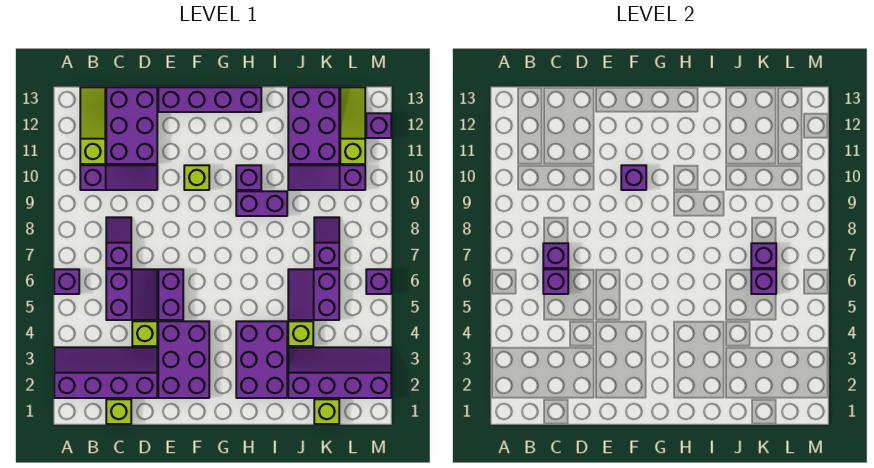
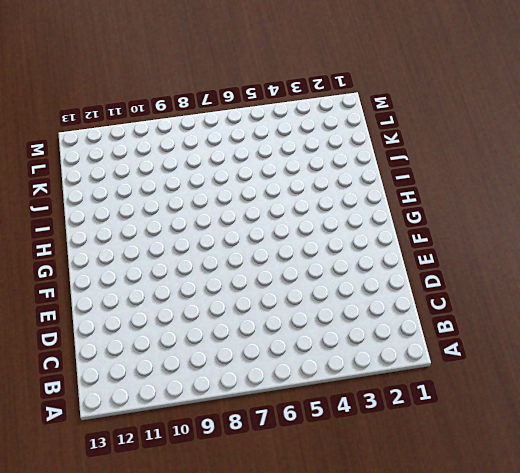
none -> purple 2x4 slope [54,347,157,398]
none -> purple 1x1 brick [54,269,79,294]
none -> purple 1x3 slope [80,165,157,190]
none -> lime 1x3 slope [80,87,105,164]

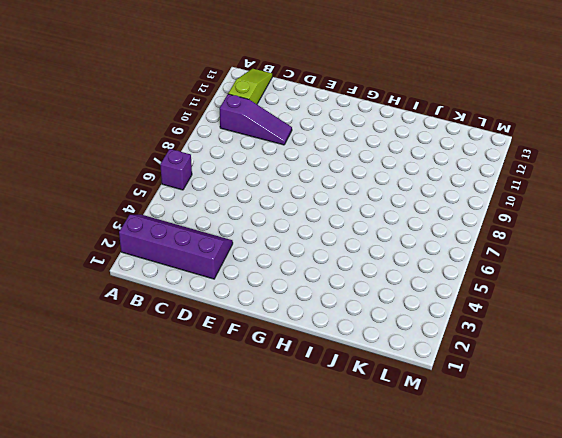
none -> lime 1x1 brick [106,399,131,424]
none -> purple 2x2 slope [106,269,157,320]
none -> purple 1x2 slope [106,217,131,268]
none -> purple 2x3 brick [106,87,157,164]

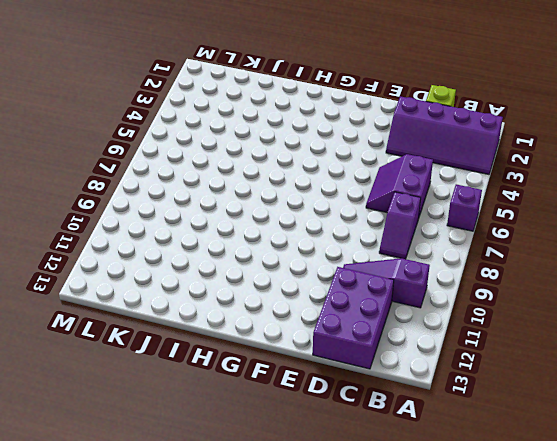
none -> lime 1x3 slope [80,87,105,164]
none -> lime 1x1 brick [132,321,157,346]
none -> purple 2x3 brick [158,321,209,398]
none -> purple 1x2 brick [158,269,183,320]

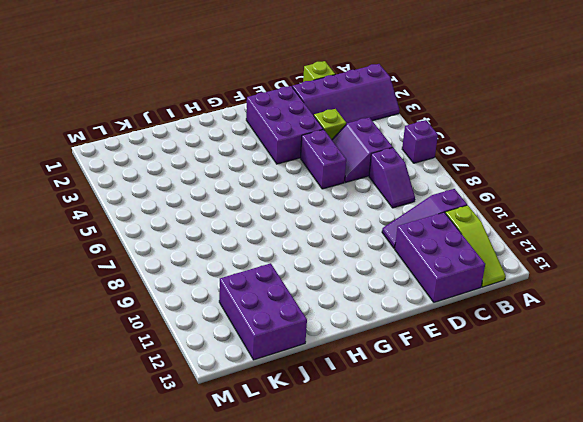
none -> purple 1x4 brick [158,87,261,112]
none -> lime 1x1 brick [184,165,209,190]
none -> purple 2x3 brick [236,321,287,398]
none -> purple 1x2 brick [236,191,287,216]

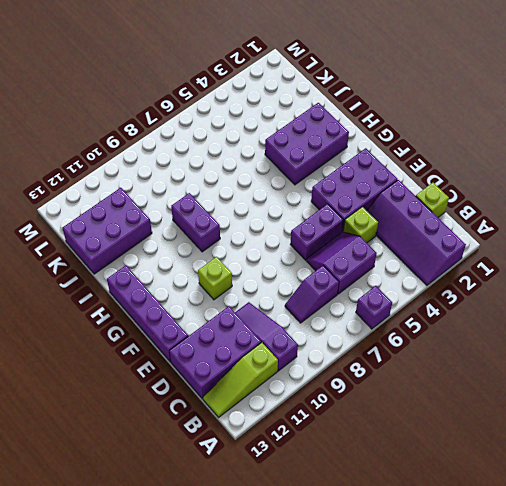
none -> purple 1x1 brick [236,165,261,190]
none -> purple 2x4 slope [288,347,391,398]
none -> lime 1x1 brick [288,321,313,346]
none -> purple 2x2 slope [288,269,339,320]

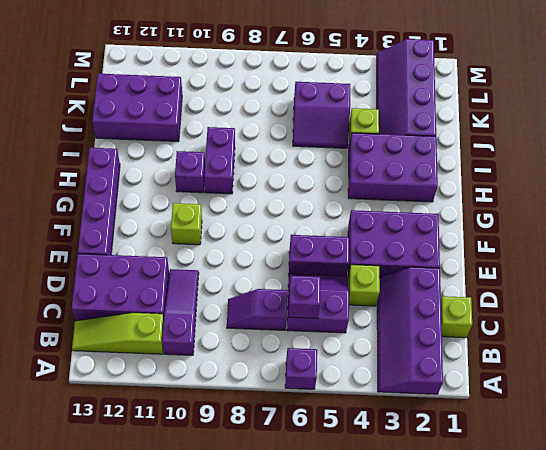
none -> purple 1x3 slope [288,165,365,190]
none -> lime 1x1 brick [314,399,339,424]
none -> purple 1x2 slope [314,217,339,268]
none -> lime 1x3 slope [340,87,365,164]

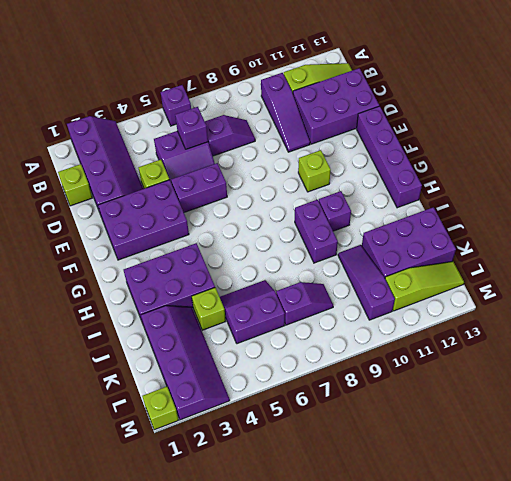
lime 1x1 brick [142,387,178,430] -> lime 1x1 brick moved to [314,399,339,424]
none -> purple 1x1 brick [366,269,391,294]
none -> purple 1x1 brick [366,113,391,138]
none -> purple 1x1 brick [543,243,568,268]
none -> purple 1x1 brick [621,165,646,190]

